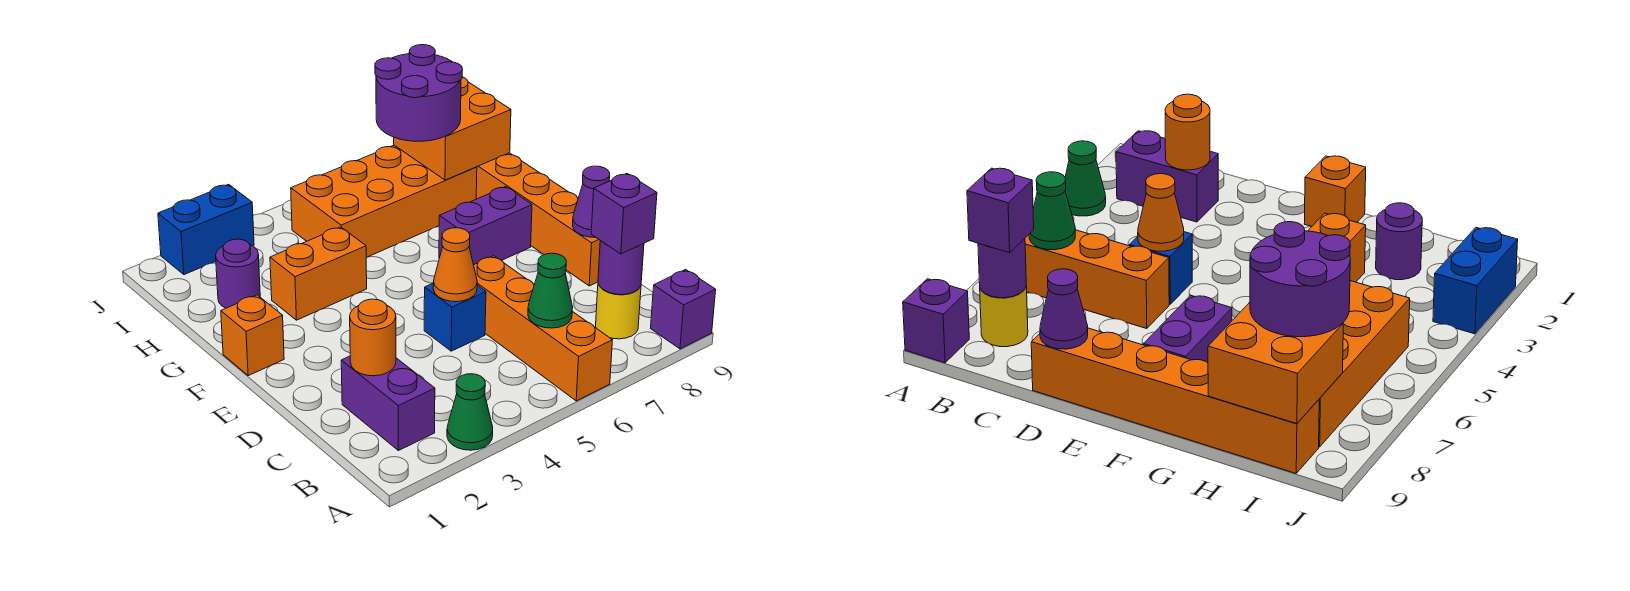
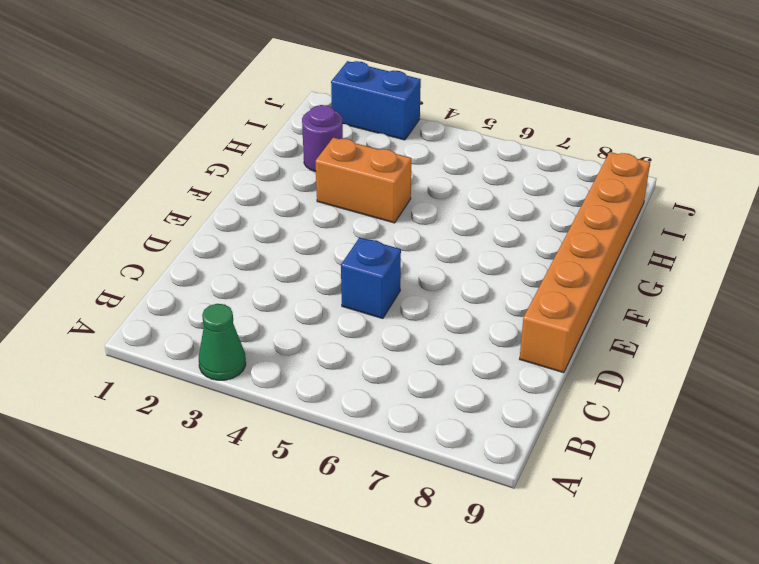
none -> orange 1x4 brick [474,256,612,401]
none -> purple 1x1 brick [651,270,716,349]
none -> purple 1x2 brick [341,356,435,451]

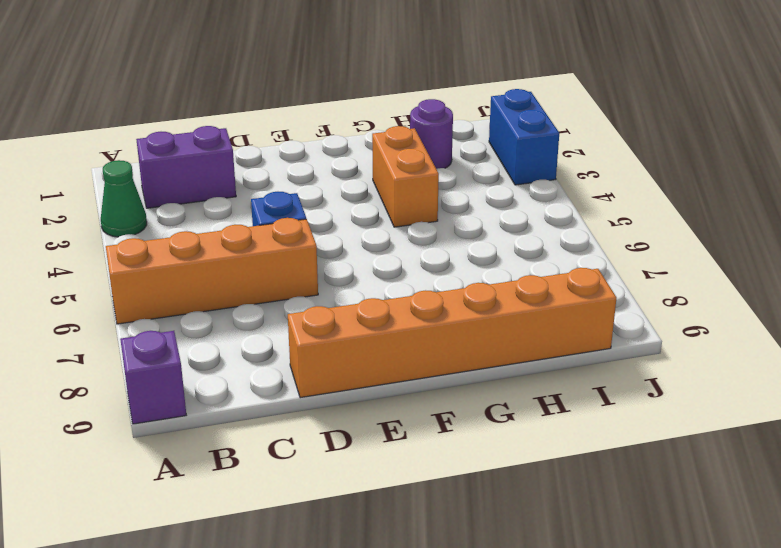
none -> yellow 1x1 round brick [596,284,641,339]
none -> orange 1x1 brick [221,295,284,376]
none -> purple 1x2 brick [439,187,532,265]

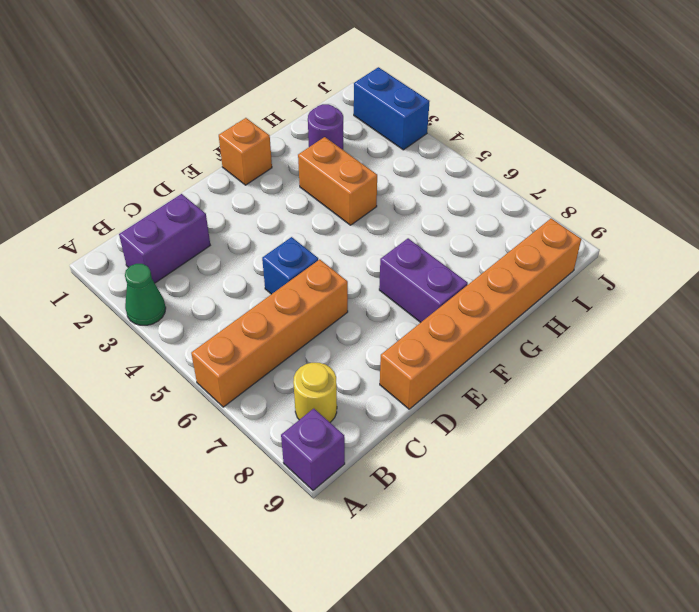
none -> orange 2x4 brick [291,145,477,257]
none -> green 1x1 cone [528,253,573,328]
none -> purple 1x1 round brick [598,241,644,295]

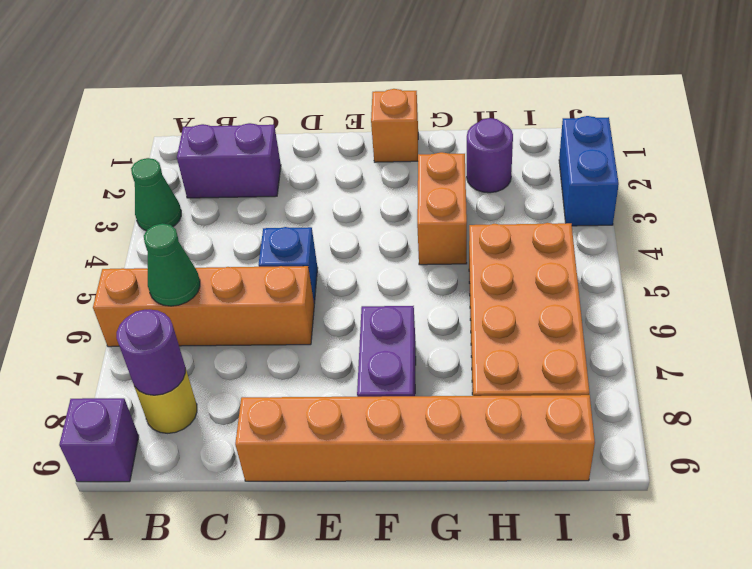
none -> orange 1x1 round brick [350,299,396,376]
none -> orange 1x1 cone [433,228,477,302]
none -> purple 1x1 cone [573,166,610,238]

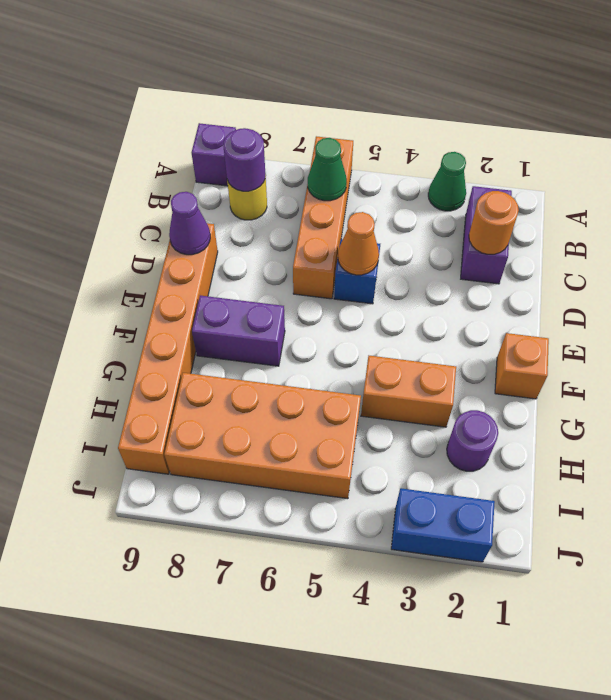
none -> orange 2x2 brick [394,77,511,180]
none -> purple 1x1 brick [591,174,657,254]
none -> purple 2x2 round brick [375,45,462,141]

